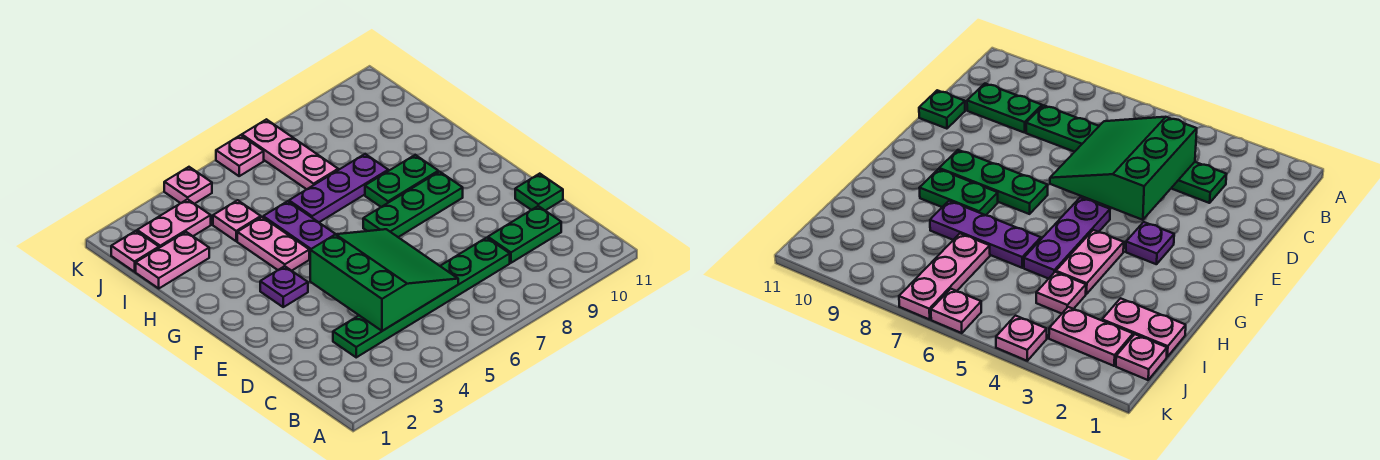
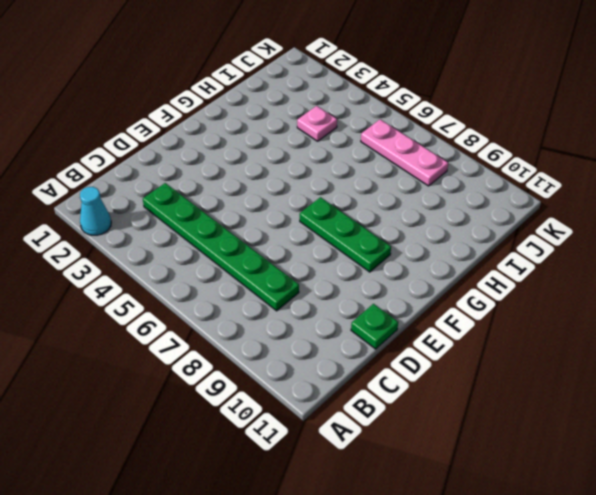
cyan 1x1 cone [80,187,111,235] -> none
pink 1x3 plate [361,119,448,186] -> pink 1x3 plate turned to [242,119,338,189]
none -> green 1x2 plate [488,206,561,263]
none -> purple 1x1 plate [260,266,308,307]
none -> purple 1x3 plate [263,201,335,258]

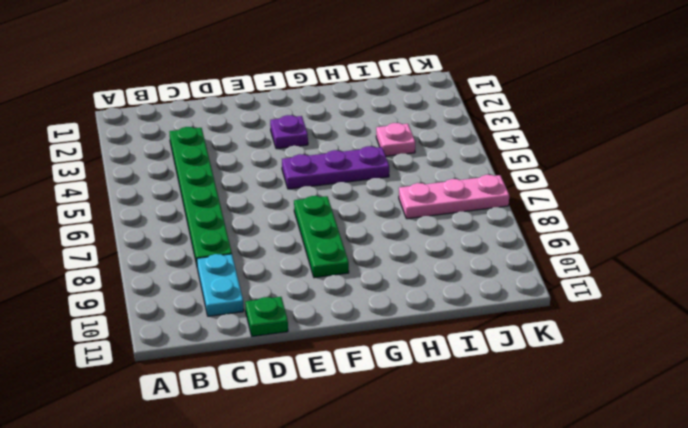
cyan 1x2 plate [197,254,244,316] -> green 1x2 plate [488,206,561,263]
none -> pink 1x2 plate [237,217,309,271]
none -> green 1x2 plate [365,155,438,207]
none -> purple 1x3 plate [289,154,388,222]

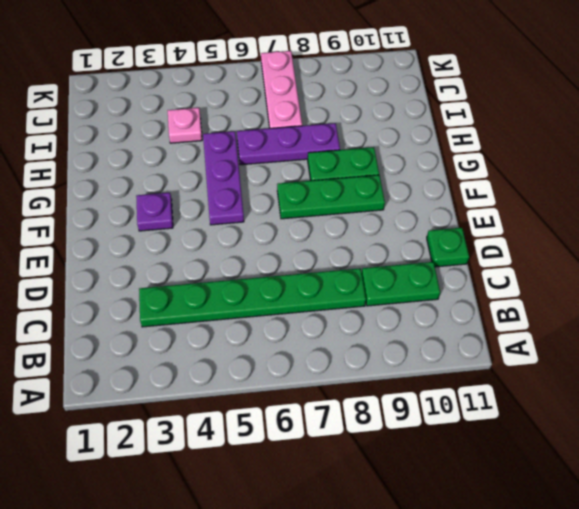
none -> pink 1x2 plate [237,217,309,271]
none -> pink 1x2 plate [136,232,209,288]
none -> pink 1x1 plate [111,231,159,272]

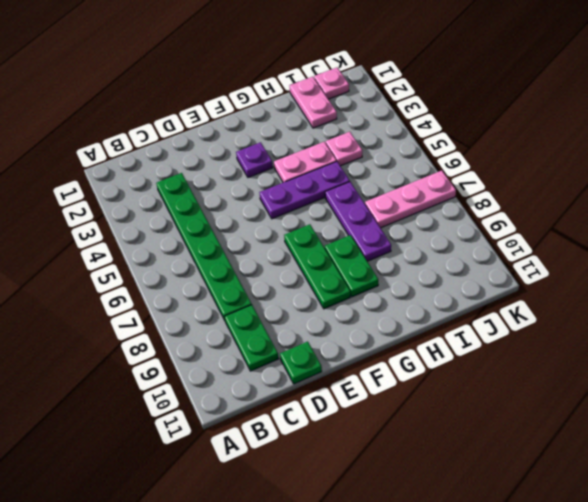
none -> pink 1x2 plate [137,199,211,248]
none -> pink 1x1 plate [164,167,212,204]
none -> pink 1x1 plate [216,135,264,176]

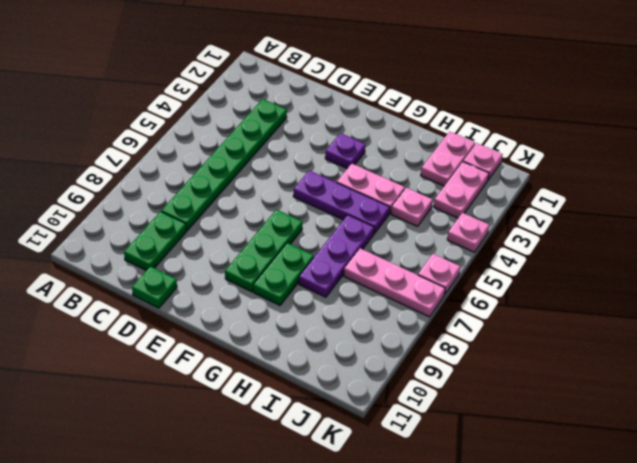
none -> green 3x3 slope [310,229,458,331]

